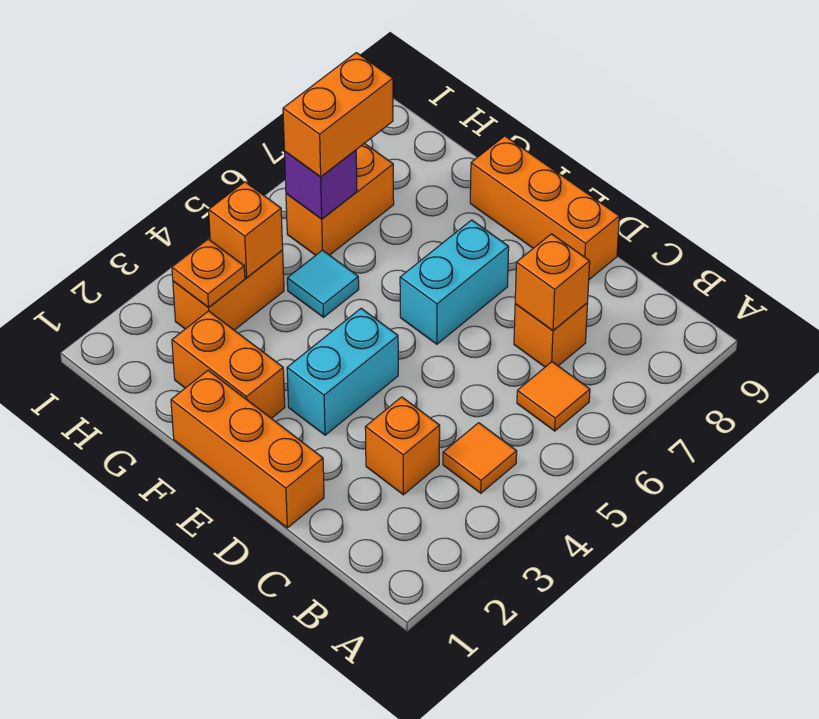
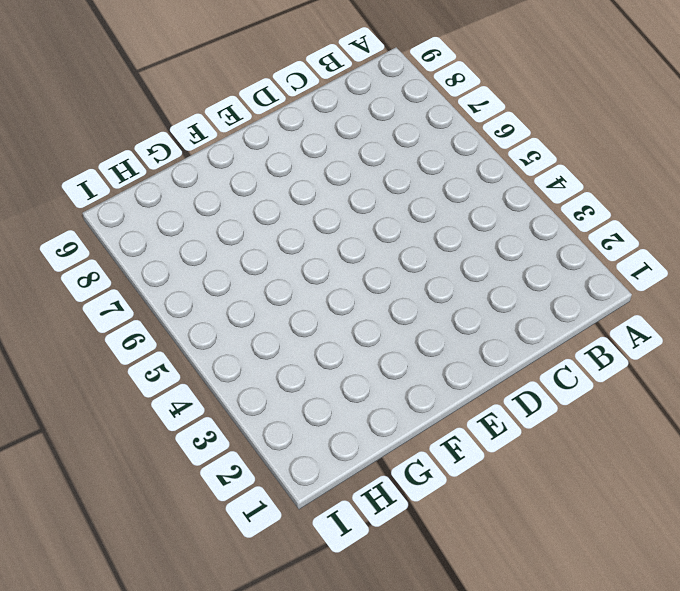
none -> orange 1x1 tile [443,423,517,493]
none -> orange 1x1 tile [517,362,590,431]
none -> orange 1x1 brick [365,397,440,495]

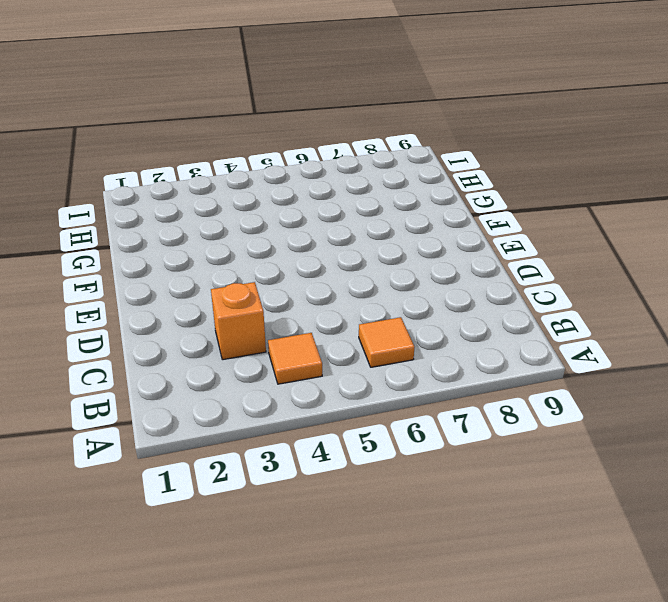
none -> orange 1x1 brick [514,303,588,367]
none -> orange 1x3 brick [171,370,324,528]
none -> orange 1x3 brick [470,136,619,279]

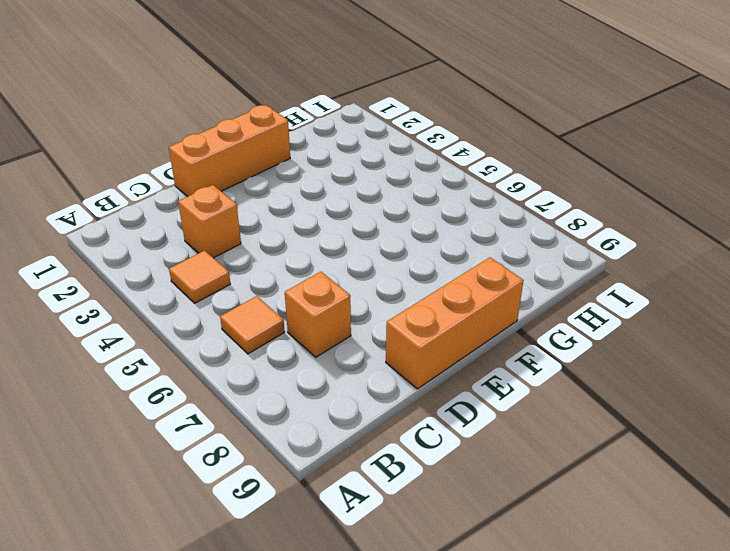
none -> cyan 1x2 brick [287,308,398,435]
none -> cyan 1x2 brick [400,220,509,344]
none -> orange 1x2 brick [172,311,285,418]

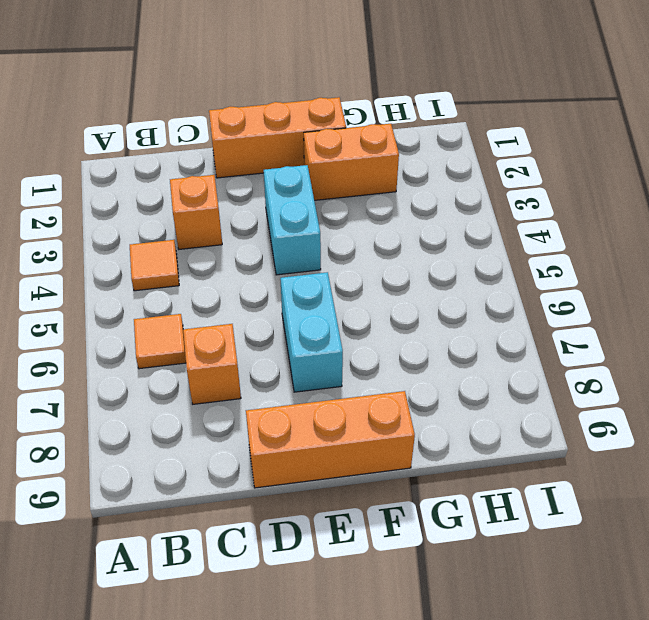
none -> cyan 1x1 tile [287,250,359,317]
none -> orange 1x2 brick [173,250,284,330]
none -> orange 1x2 brick [286,143,394,255]

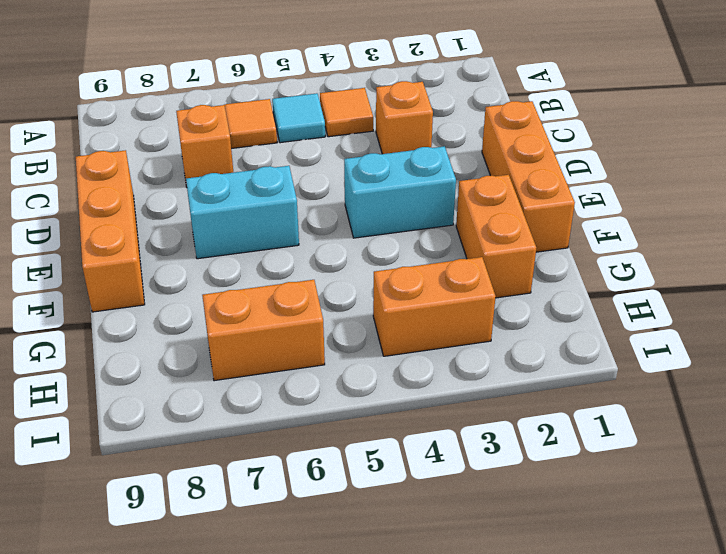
cyan 1x1 tile [272,93,325,143] -> cyan 1x1 tile moved to [287,250,359,317]
none -> orange 1x1 brick [515,234,590,331]
none -> orange 1x1 plate [172,239,245,308]
none -> orange 1x1 brick [209,182,283,278]

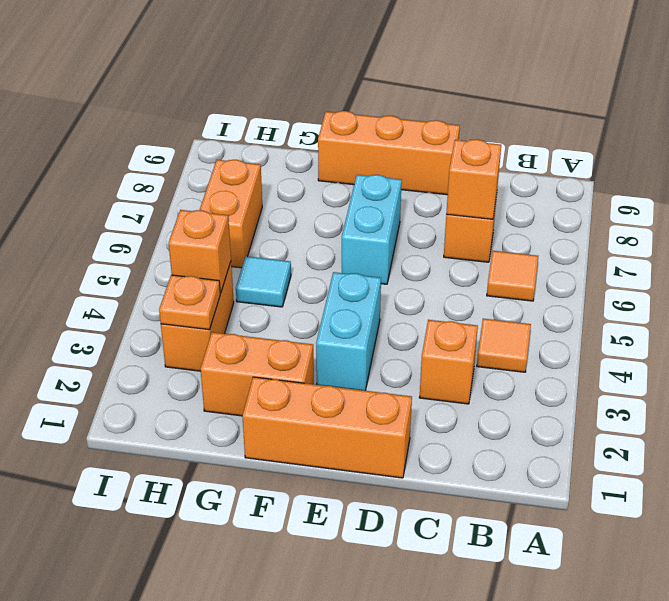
none -> purple 1x1 brick [285,150,357,219]
none -> orange 1x2 brick [283,53,393,177]

